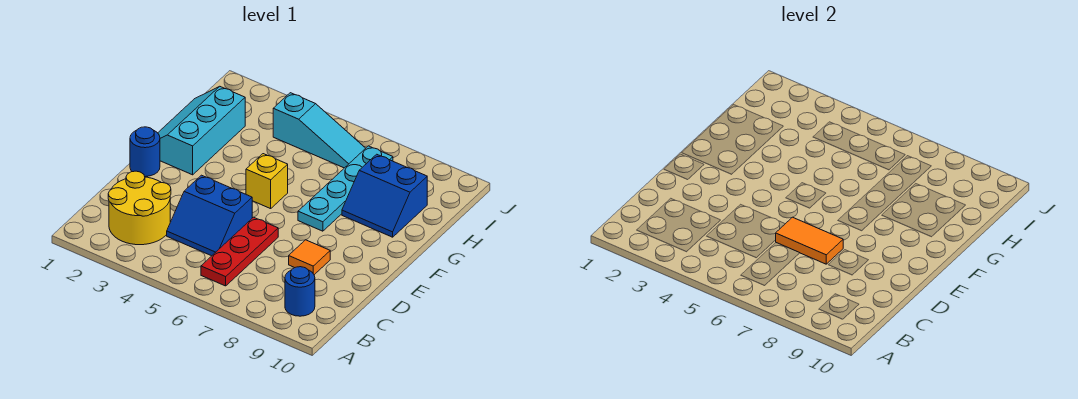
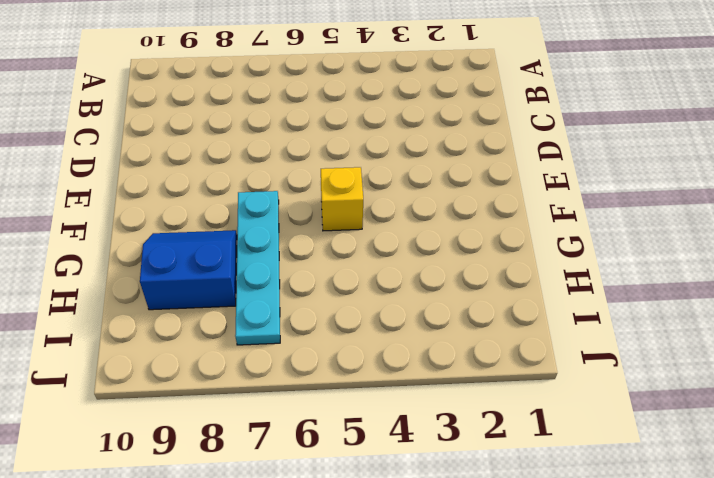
none -> yellow 2x2 round brick [108,171,171,245]
none -> red 1x3 plate [201,217,278,286]
none -> blue 1x1 round brick [285,267,315,316]

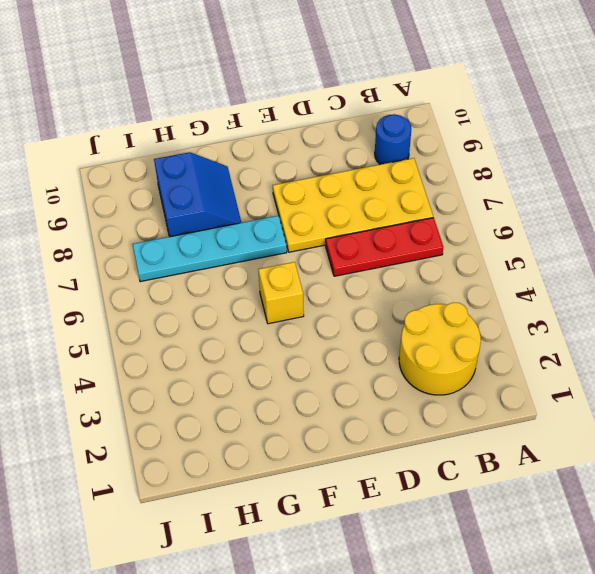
yellow 2x4 plate [273,158,433,252] -> orange 1x1 tile [289,240,330,275]
none -> blue 2x2 slope [167,175,252,256]
none -> blue 1x1 round brick [130,127,160,176]
none -> cyan 2x3 slope [158,87,245,175]

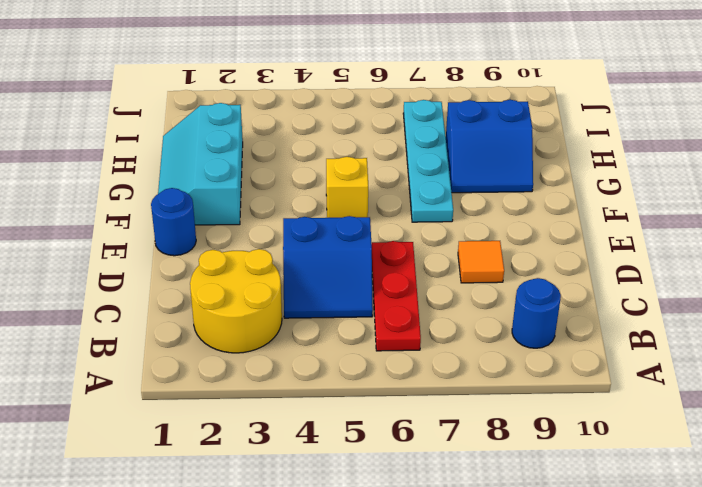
none -> cyan 1x3 slope [273,93,366,168]
none -> orange 1x2 tile [776,217,843,264]

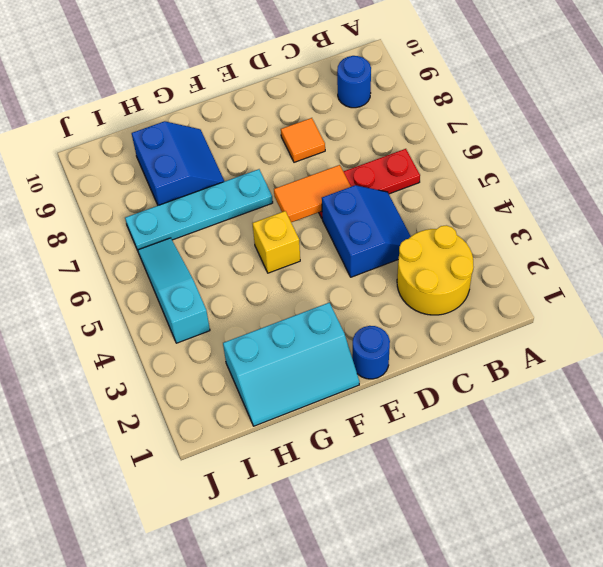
orange 1x2 tile [274,165,351,222] -> orange 1x2 tile turned to [776,217,843,264]

